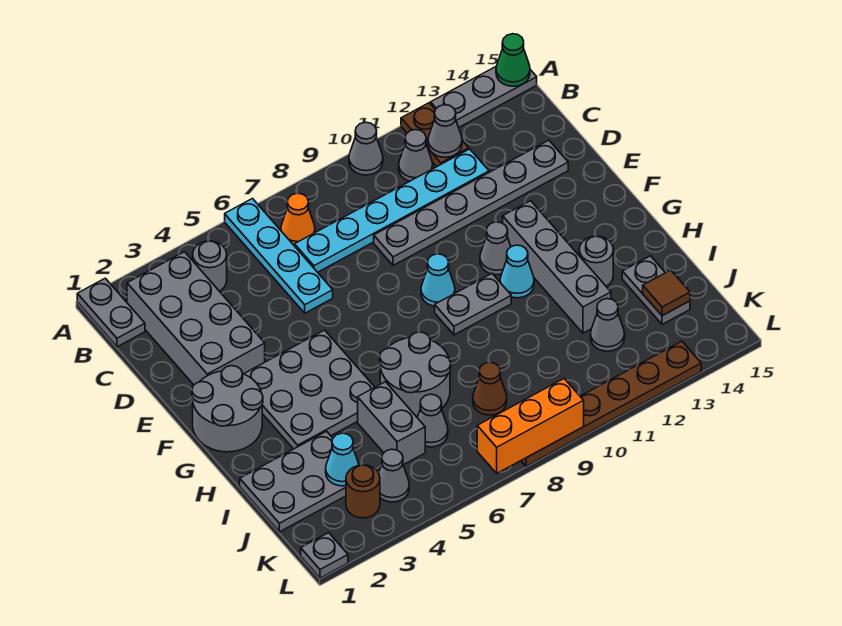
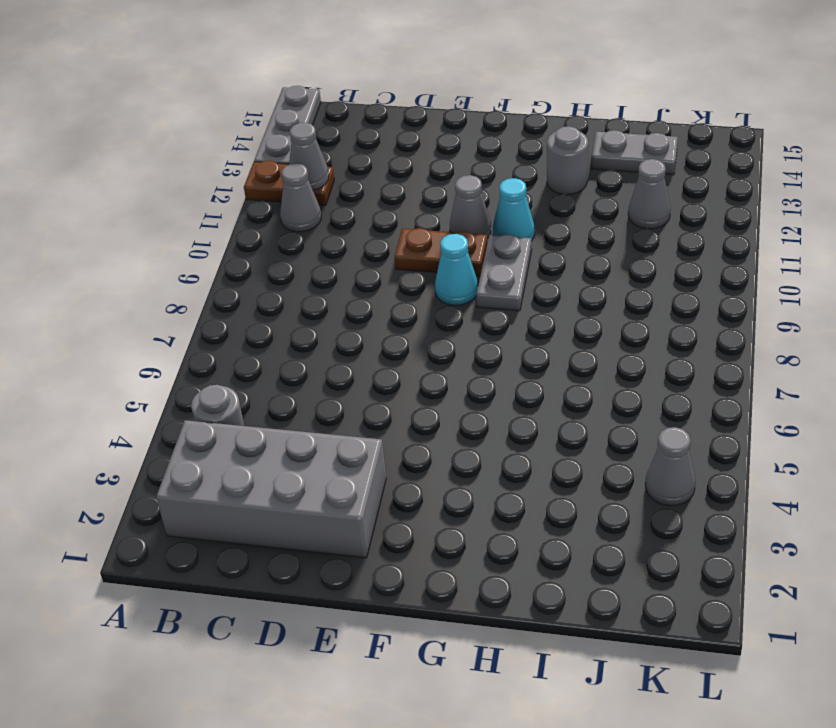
brown 1x2 plate [394,228,487,276] -> none
none -> grey 1x2 plate [77,278,145,347]
none -> cyan 1x4 plate [225,199,333,313]
none -> grey 1x1 cone [349,122,383,175]
none -> orange 1x1 cone [281,193,315,246]

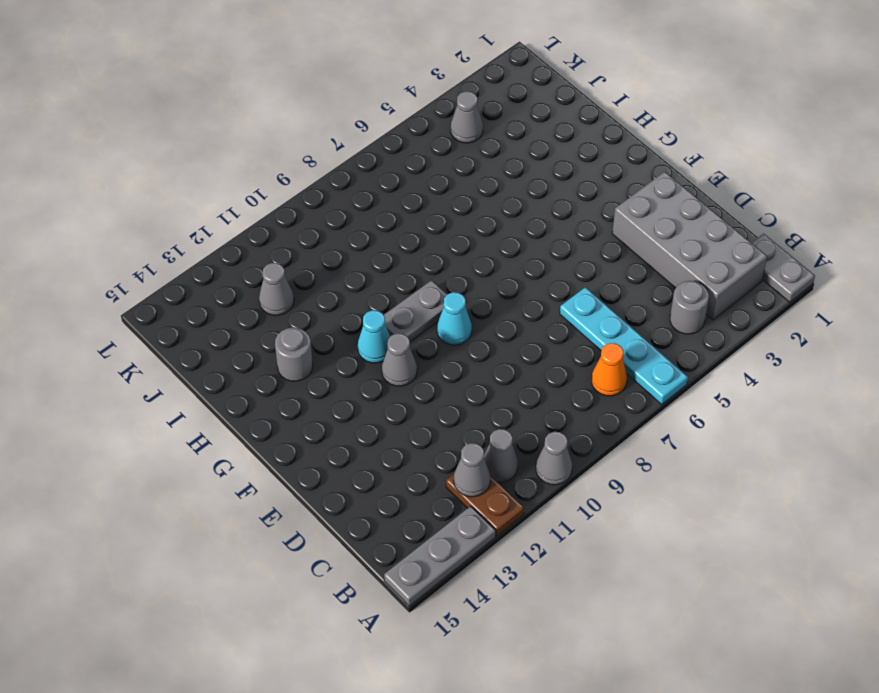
none -> cyan 1x6 plate [295,149,489,272]
none -> grey 1x6 plate [374,140,568,265]
none -> grey 2x2 round brick [192,366,263,452]
none -> grey 3x3 plate [244,330,375,449]

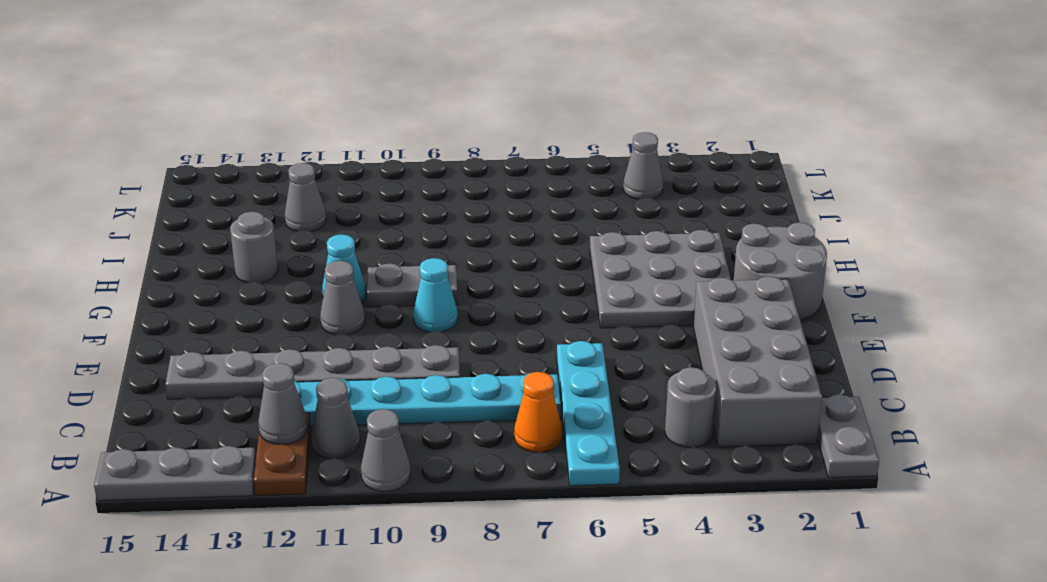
none -> grey 1x4 brick [503,201,611,333]
none -> grey 2x2 round brick [380,332,451,417]
none -> grey 2x3 plate [240,431,346,532]
none -> grey 1x2 brick [358,382,425,465]

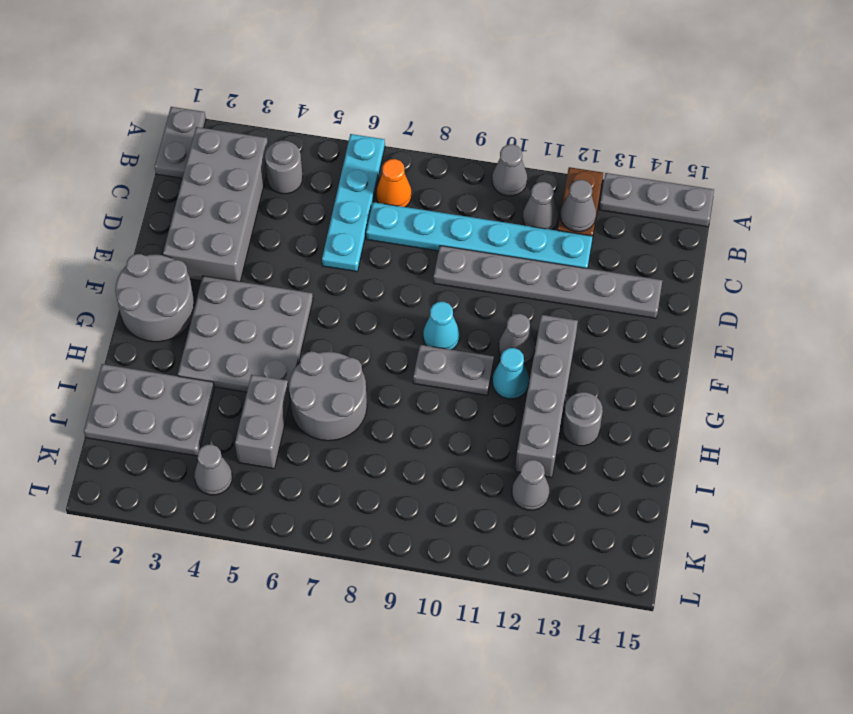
none -> grey 1x2 plate [622,256,690,324]
none -> grey 1x1 cone [417,394,448,447]
none -> brown 1x1 cone [473,362,507,415]
none -> brown 1x1 round brick [346,465,380,518]

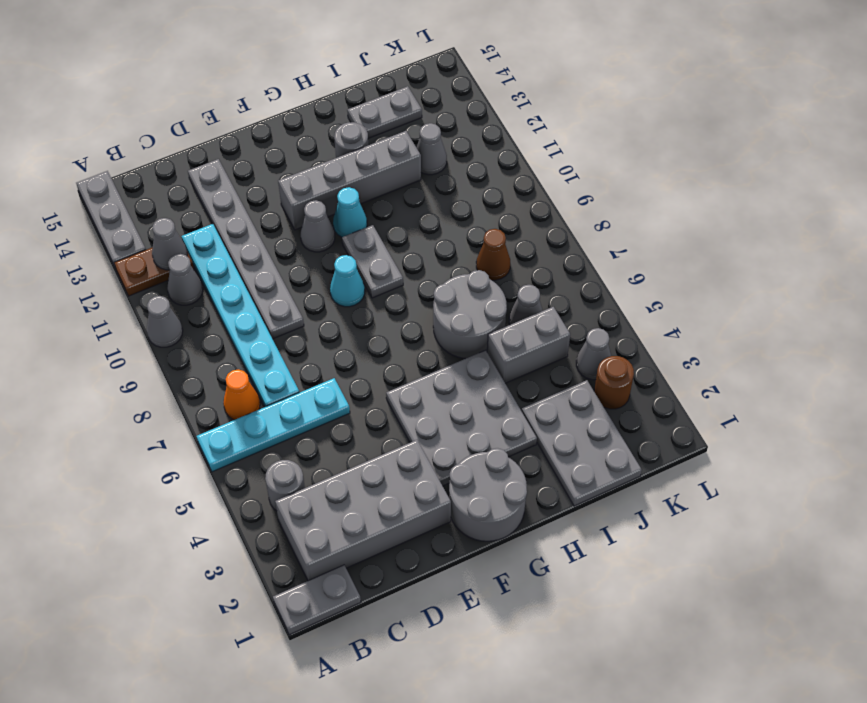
none -> grey 1x1 plate [301,533,348,578]
none -> brown 1x6 plate [521,341,701,466]
none -> green 1x1 cone [496,34,530,86]
none -> cyan 1x1 cone [326,433,359,486]

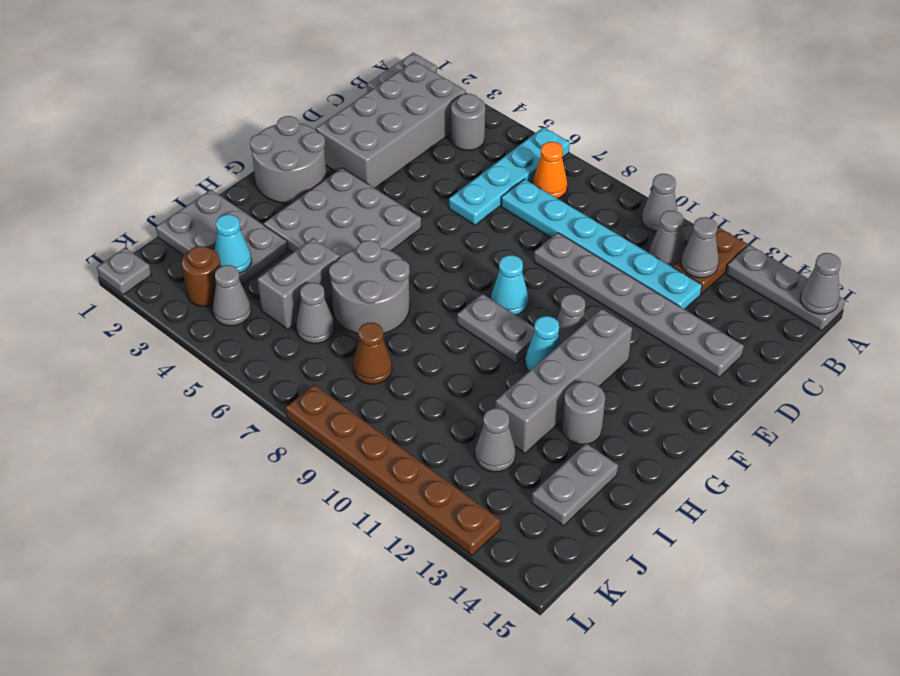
grey 1x1 cone [800,253,841,314] -> green 1x1 cone [496,34,530,86]
none -> brown 1x1 tile [643,270,690,316]
none -> orange 1x3 brick [477,379,584,473]

